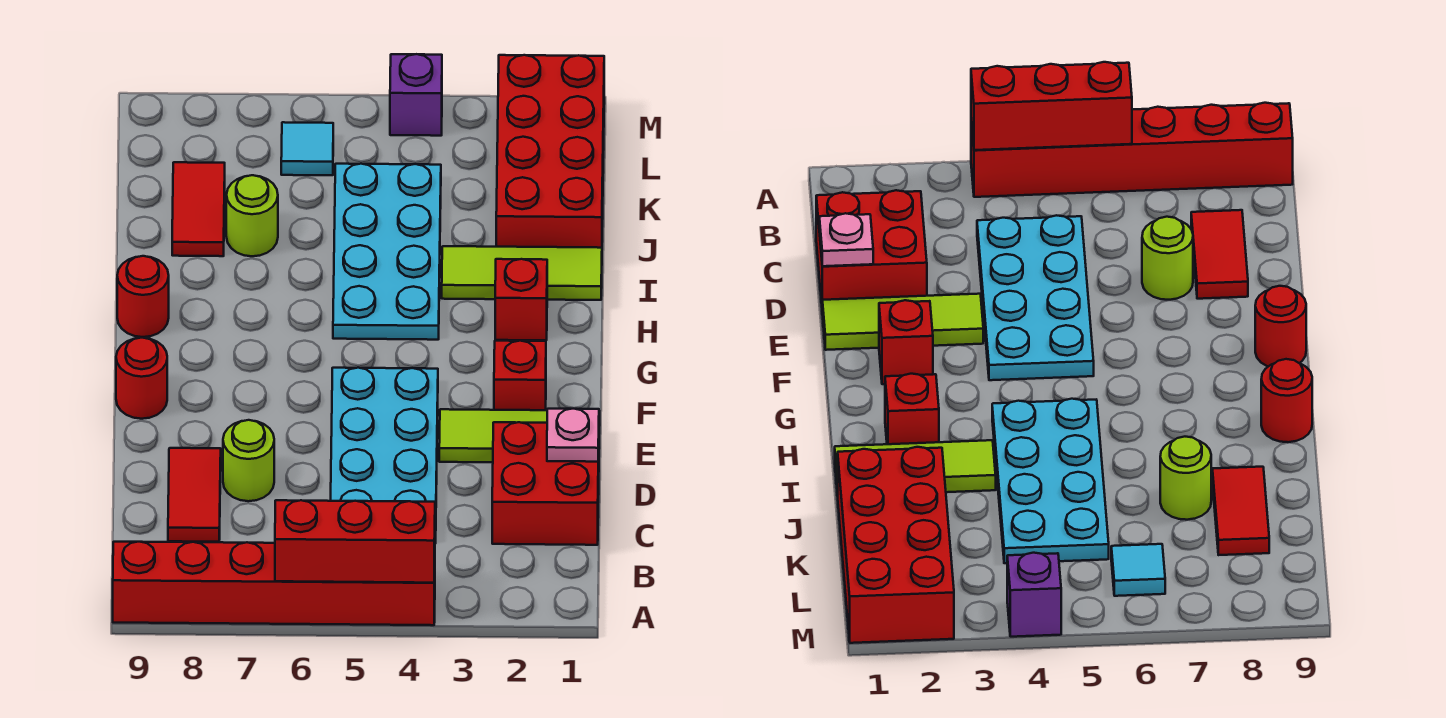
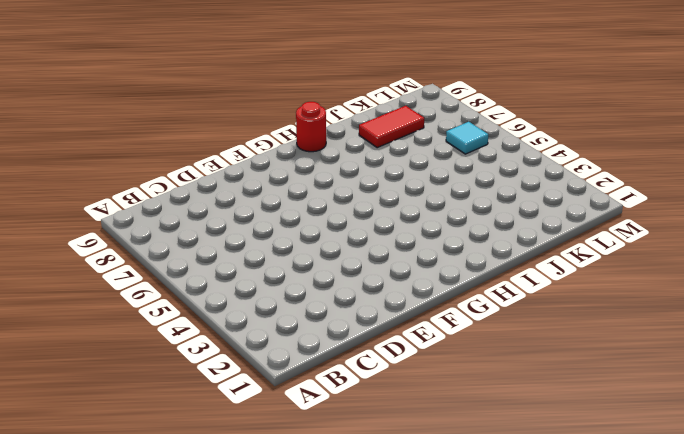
none -> red 1x6 brick [113,542,435,625]
none -> red 2x2 brick [492,422,599,545]
none -> cyan 2x4 plate [331,368,438,543]

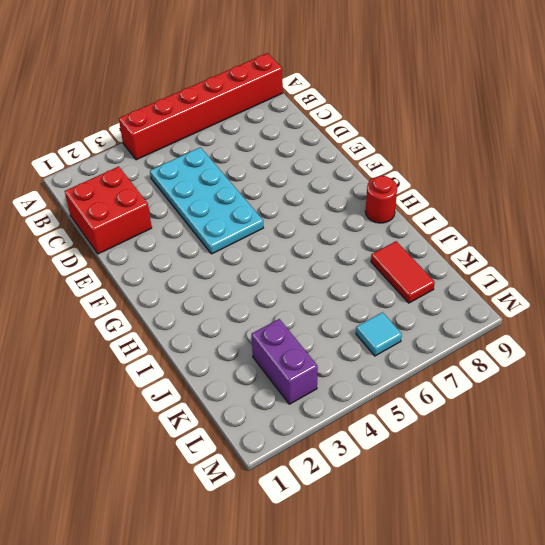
purple 1x2 brick [252,319,318,404] -> none
none -> red 1x2 tile [168,448,221,542]
none -> lime 1x1 round brick [223,420,274,501]
none -> lime 1x3 tile [439,409,600,462]

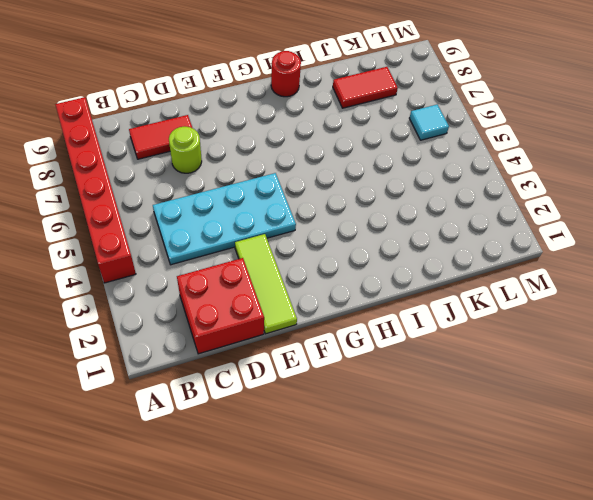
none -> red 1x1 brick [494,341,546,410]
none -> red 1x1 round brick [116,338,167,419]
none -> red 1x1 brick [495,259,547,340]

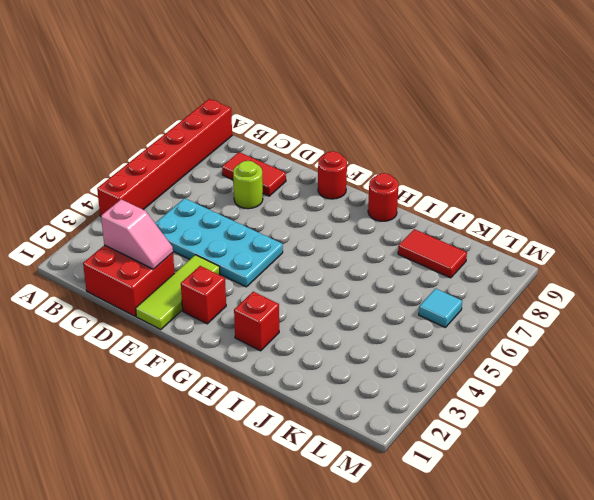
pink 1x2 slope [101,199,173,269] -> none
none -> cyan 2x4 plate [333,164,441,340]
none -> lime 1x3 tile [442,246,602,300]
none -> red 2x4 brick [496,55,604,248]

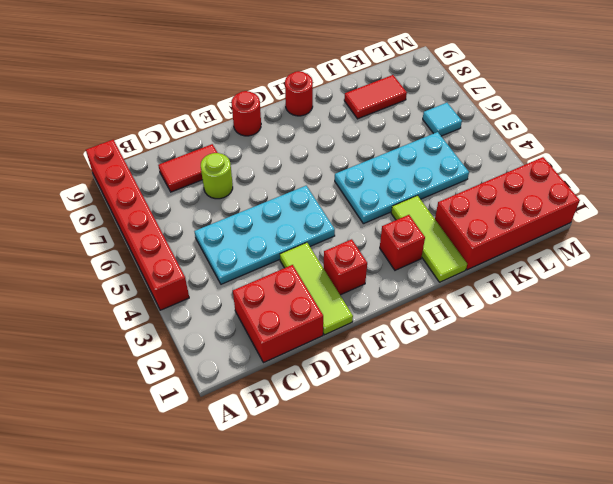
none -> lime 1x1 round brick [226,175,278,256]
none -> purple 1x1 brick [390,54,442,136]
none -> red 1x3 brick [275,500,435,583]

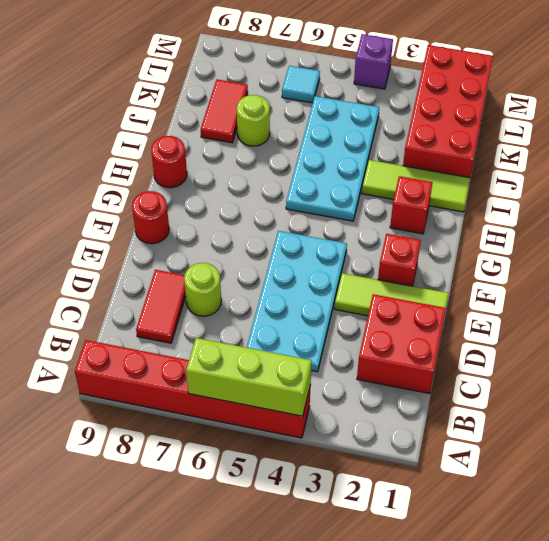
lime 1x3 brick [186,338,312,416] -> red 1x3 brick [275,500,435,583]
none -> pink 1x1 plate [547,409,599,462]

